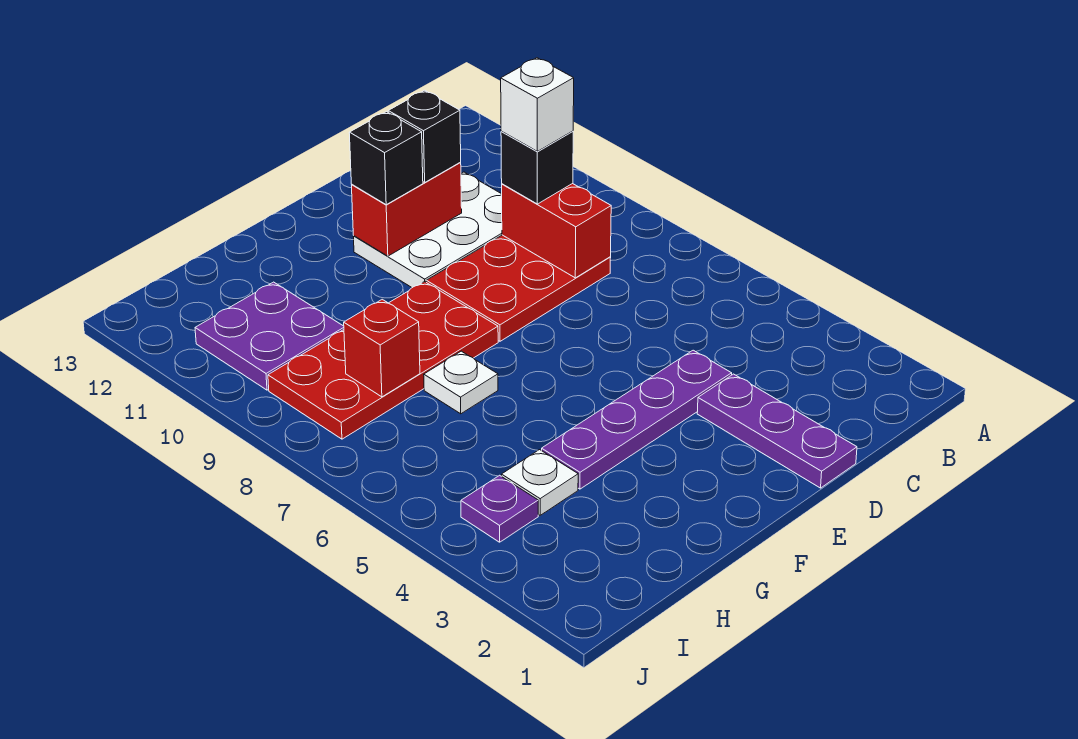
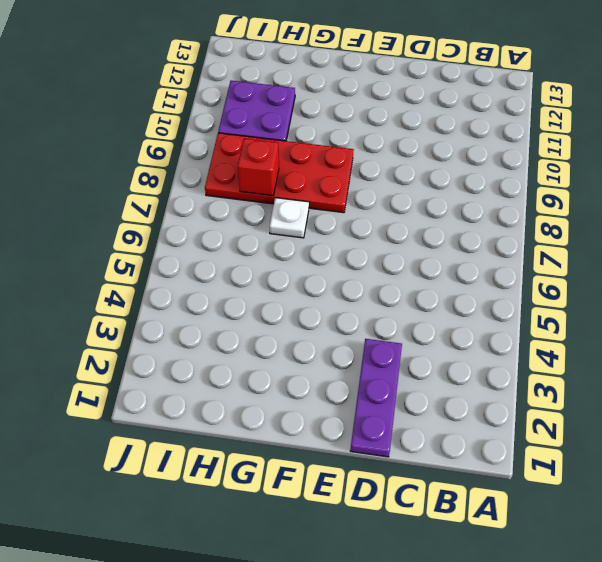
none -> red 2x3 plate [426,235,611,341]
none -> white 2x3 plate [353,172,502,288]
none -> purple 1x4 plate [542,350,732,489]

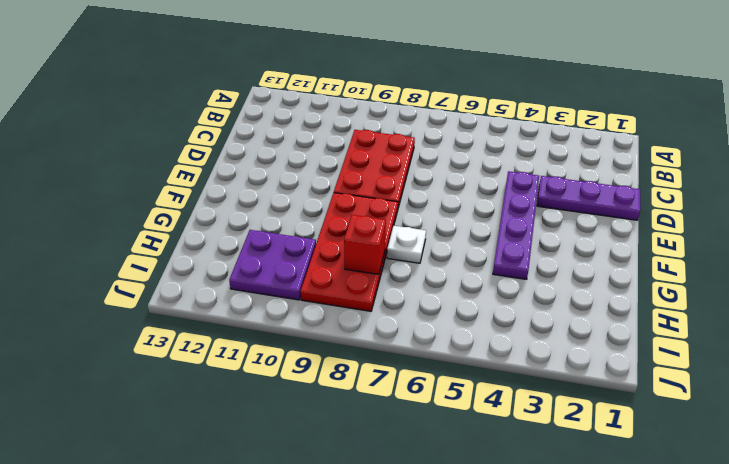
none -> white 2x3 plate [353,172,502,288]
none -> white 1x1 plate [502,450,578,515]
none -> purple 1x1 plate [461,475,538,542]

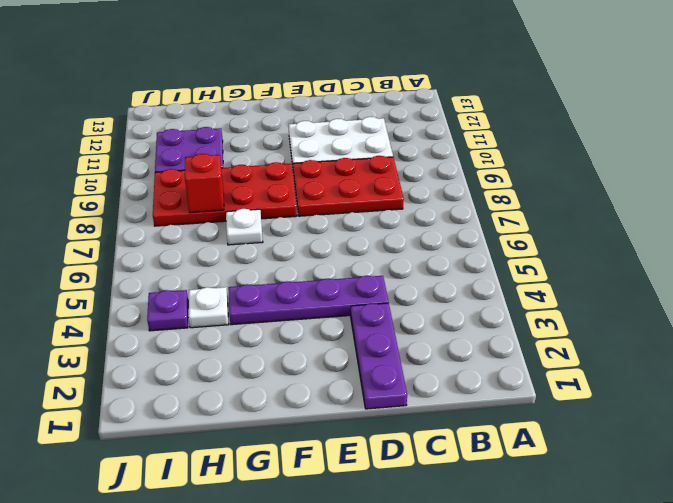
none -> red 1x2 brick [502,183,611,278]
none -> red 1x2 brick [352,163,462,256]
none -> black 1x1 brick [501,131,573,204]

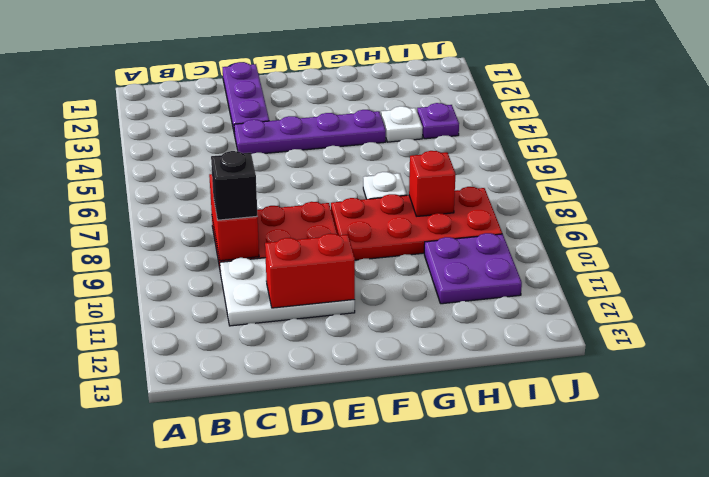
none -> black 1x1 brick [388,90,461,182]
none -> black 1x1 brick [349,112,423,205]
none -> white 1x1 brick [501,58,574,151]

